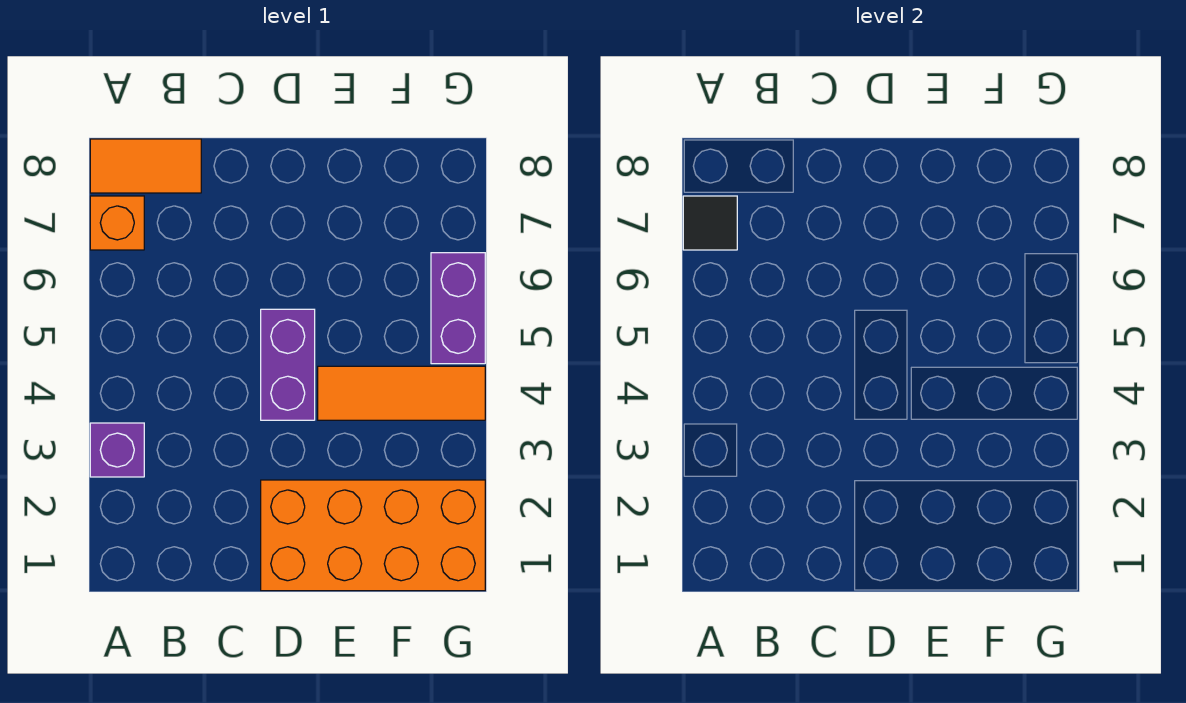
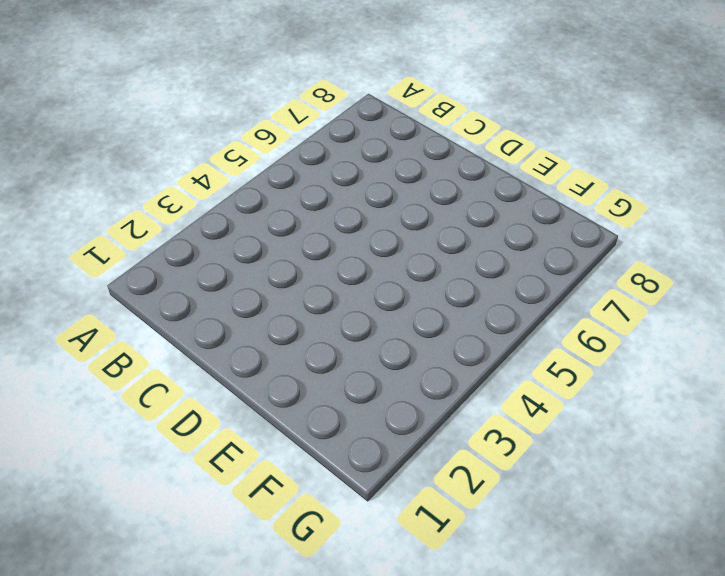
none -> purple 1x1 brick [90,423,144,477]
none -> orange 1x1 brick [90,196,144,250]

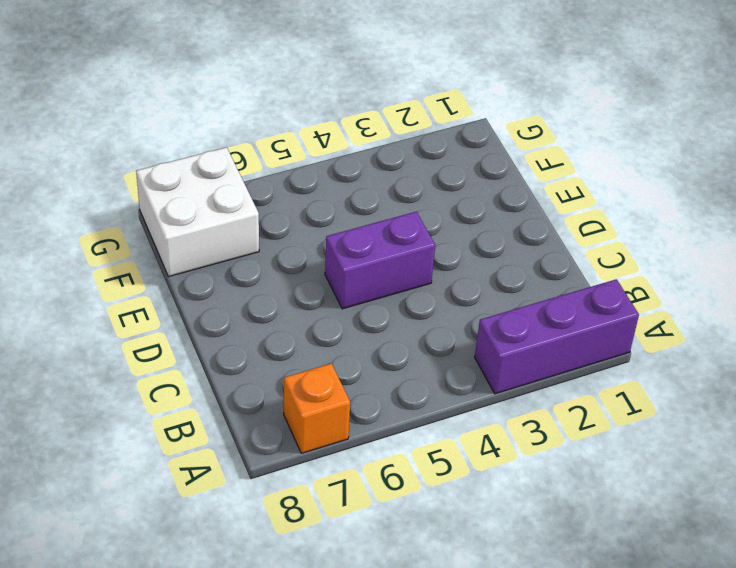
purple 1x3 brick [475,279,639,394] -> purple 1x1 brick [90,423,144,477]
white 2x2 brick [136,147,259,277] -> none
none -> orange 1x2 tile [90,139,201,193]
none -> orange 2x4 brick [261,480,485,591]

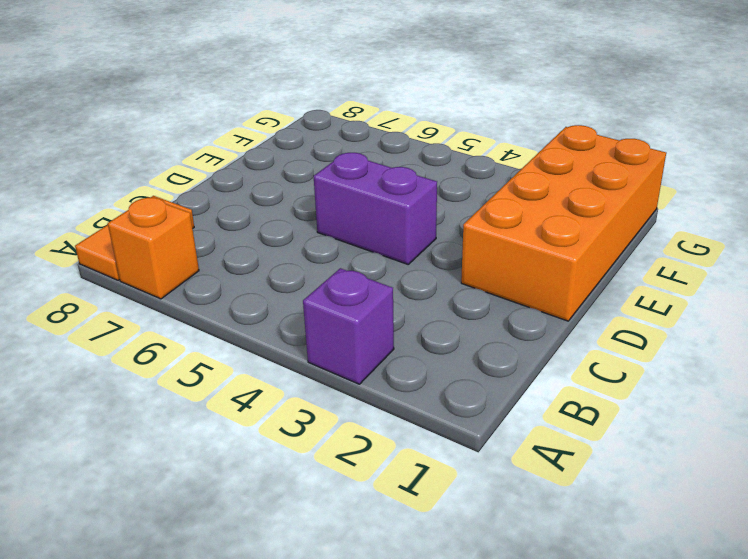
none -> orange 1x3 tile [318,366,485,420]
none -> purple 1x2 brick [431,253,485,364]

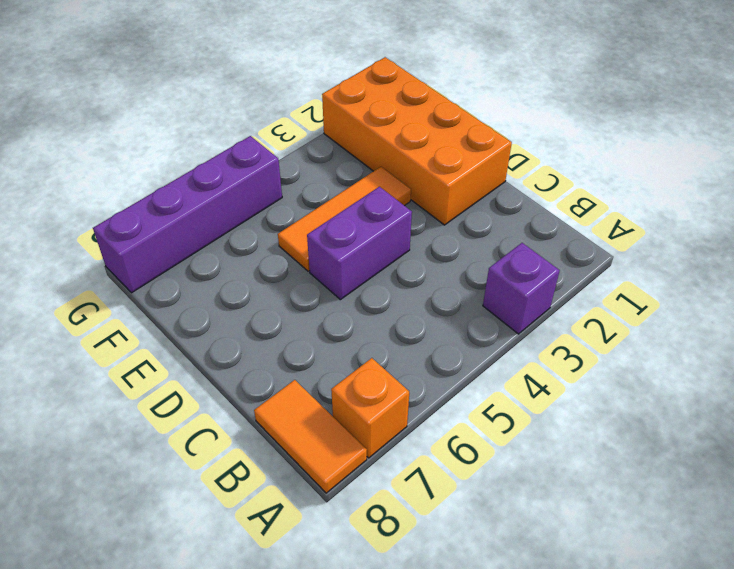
orange 1x3 tile [278,167,411,271] -> orange 1x3 tile turned to [318,366,485,420]
purple 1x4 brick [93,136,282,293] -> purple 1x2 brick [431,253,485,364]
none -> black 1x1 tile [683,196,737,250]

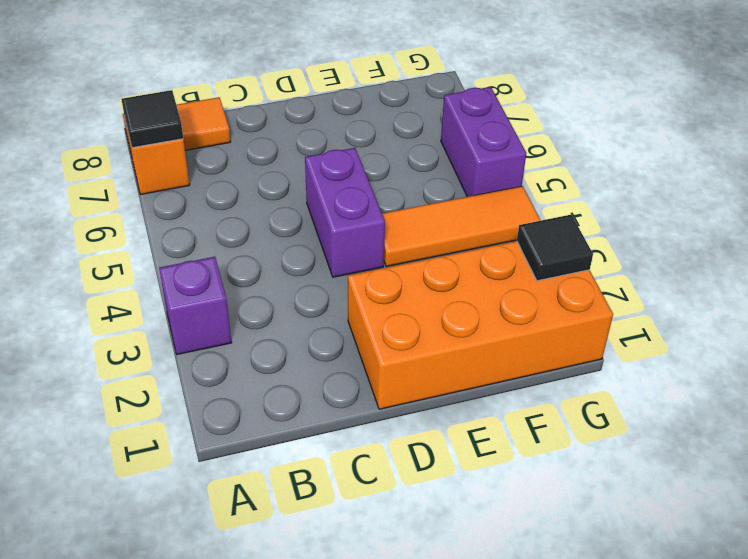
black 1x1 tile [517,215,593,281] -> none

